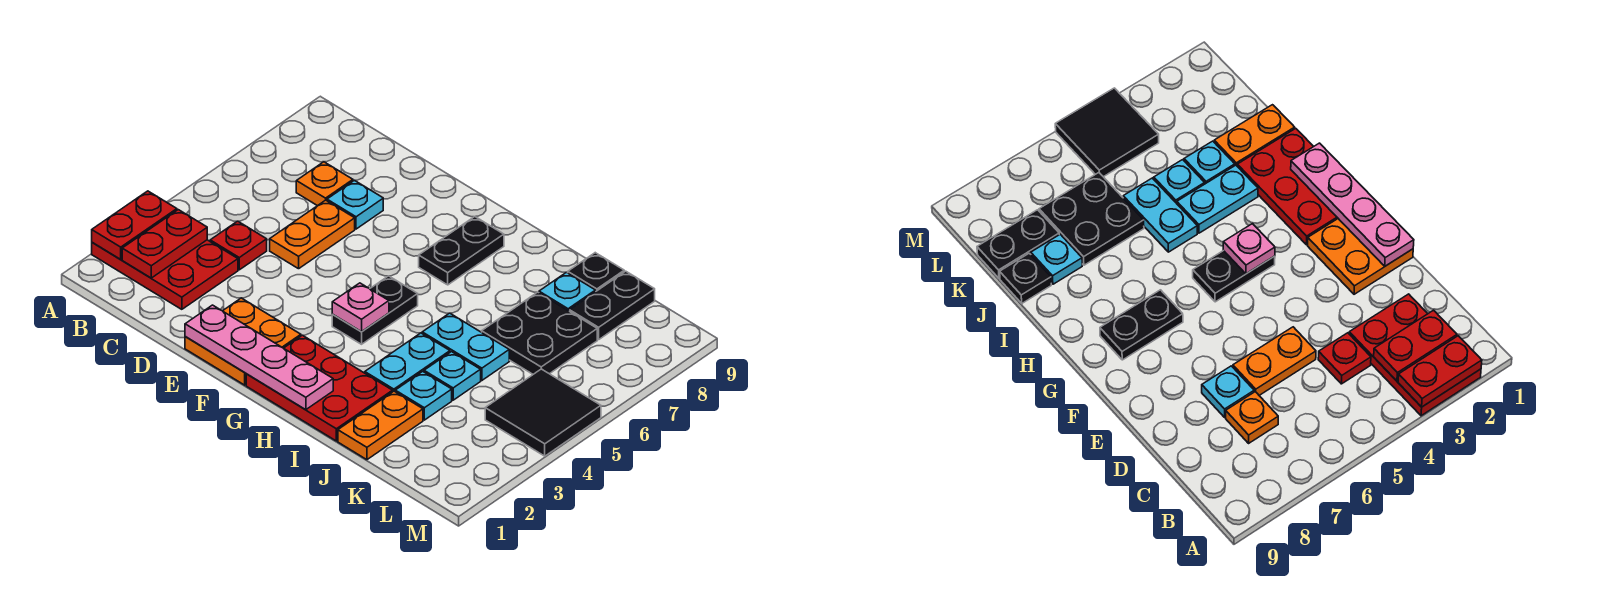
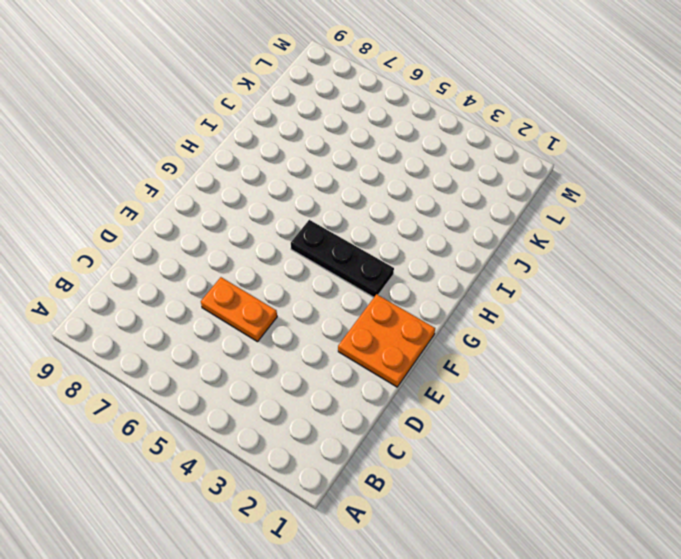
black 1x3 plate [291,220,394,297] -> black 1x2 plate [332,276,418,344]
none -> red 2x3 plate [92,240,238,309]
none -> red 1x1 plate [210,221,267,270]
none -> orange 1x1 plate [296,162,353,206]

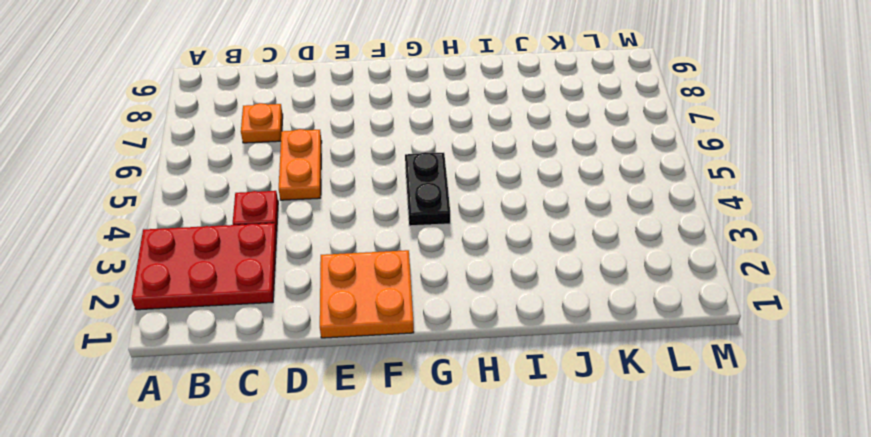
none -> cyan 1x1 plate [327,180,383,229]
none -> red 2x3 plate [246,335,393,441]
none -> black 1x2 plate [419,217,504,285]

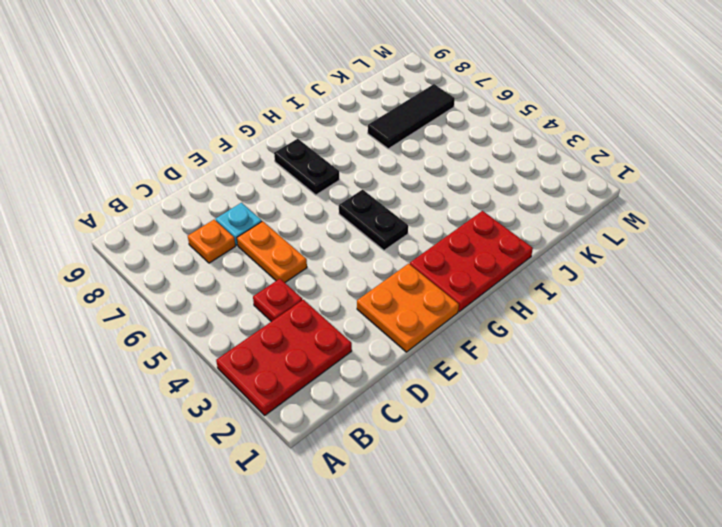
black 1x3 tile [368,84,455,149] -> black 2x2 plate [482,292,597,374]
none -> cyan 1x2 plate [365,333,450,391]
none -> cyan 1x2 plate [422,313,509,380]
none -> orange 1x2 plate [338,391,423,460]

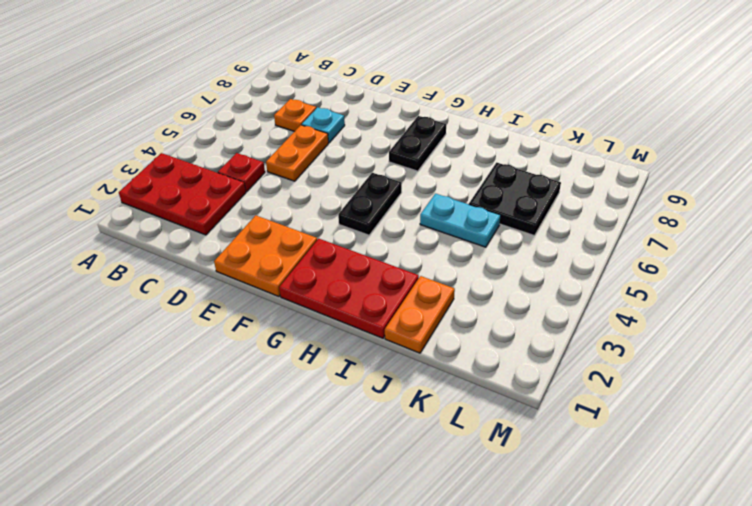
none -> cyan 1x2 plate [365,333,450,391]
none -> cyan 1x1 plate [395,371,452,420]
none -> cyan 1x1 plate [424,352,481,400]

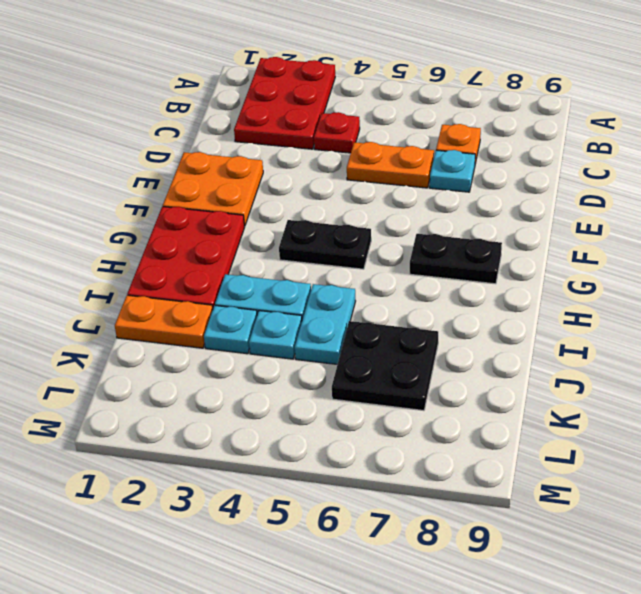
none -> cyan 1x1 plate [539,272,596,311]
none -> black 1x1 plate [568,253,624,291]
none -> black 1x2 plate [570,271,655,340]

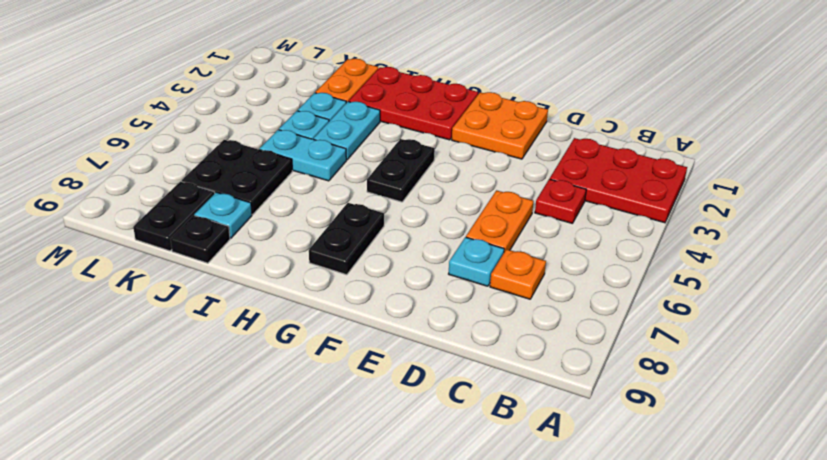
none -> black 2x2 tile [485,369,601,456]
none -> red 1x2 plate [92,191,177,259]
none -> red 1x2 plate [122,210,207,278]

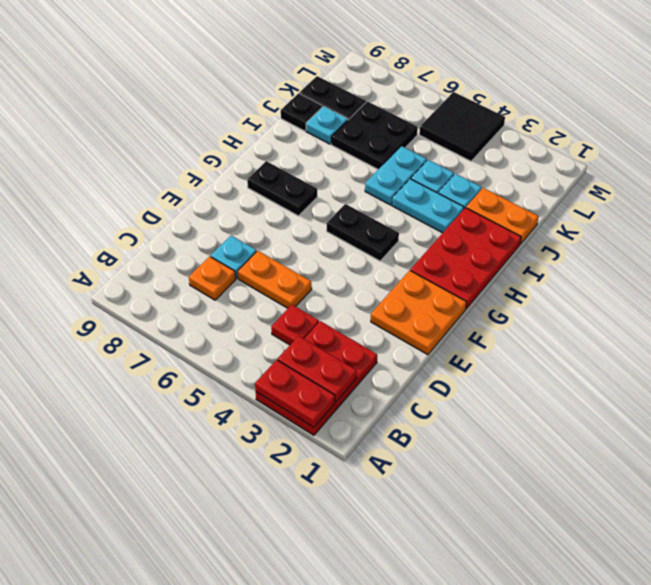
none -> pink 1x4 plate [185,305,333,410]
none -> pink 1x1 plate [332,283,389,332]

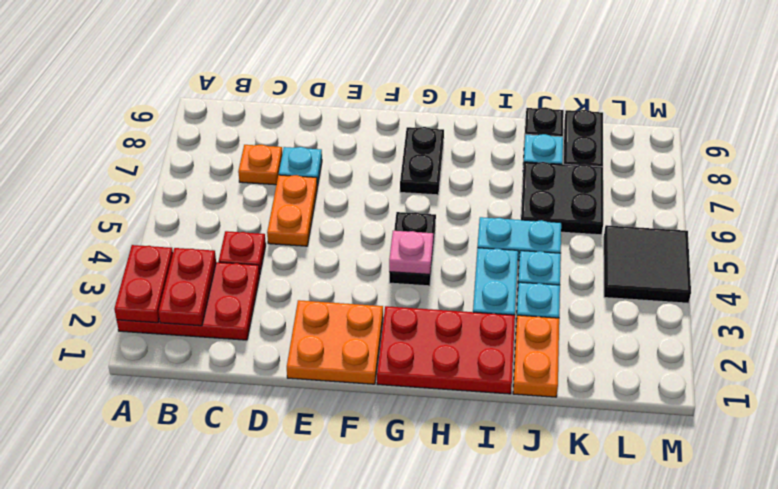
none -> pink 1x4 plate [185,305,333,410]

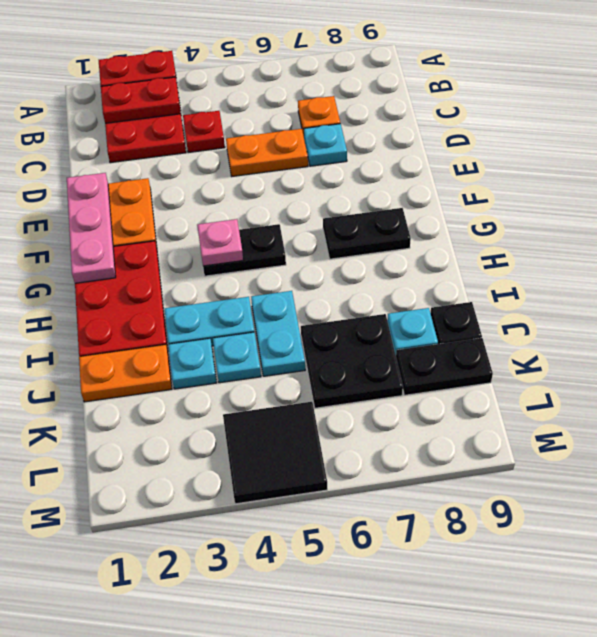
pink 1x3 plate [67,173,116,283] -> pink 1x4 plate [185,305,333,410]

